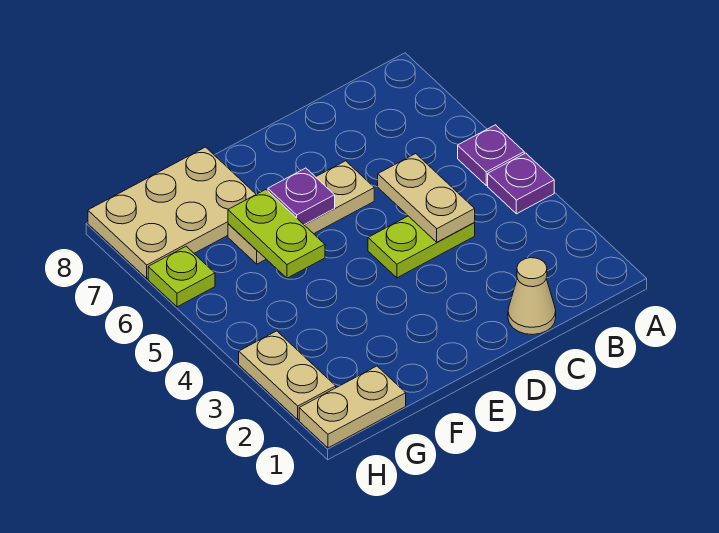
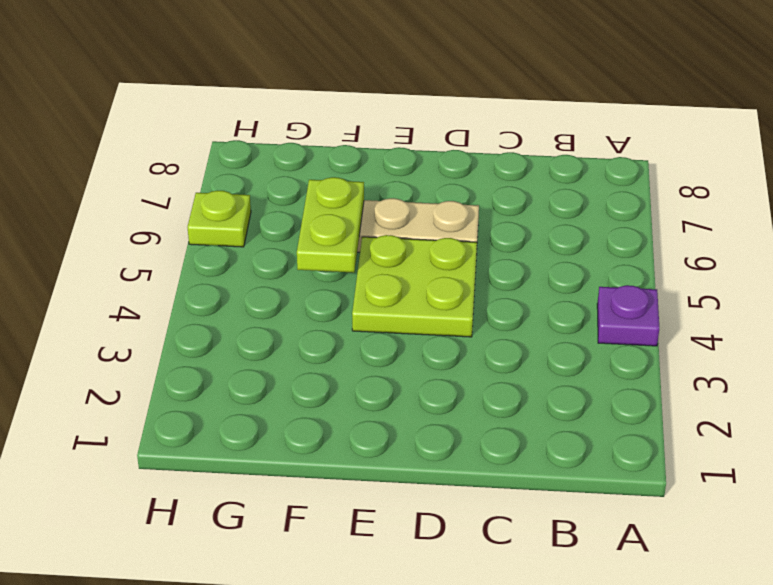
lime 2x2 plate [352,235,477,337] -> lime 1x2 plate [368,216,475,278]
none -> purple 1x1 plate [458,125,524,185]
none -> tan 1x1 cone [508,258,556,335]
none -> tan 2x3 plate [88,147,256,279]

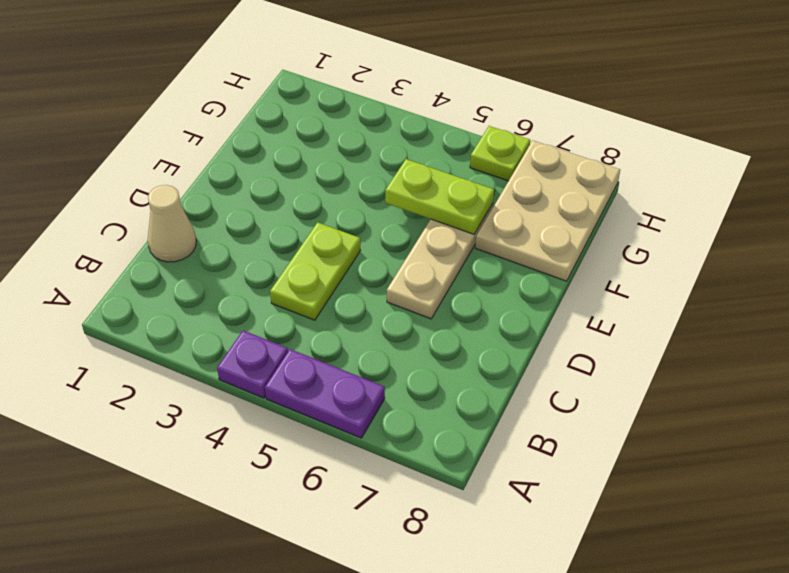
purple 1x2 plate [265,349,385,438] -> purple 1x1 plate [458,125,524,185]
none -> tan 1x2 plate [299,366,406,448]
none -> tan 1x2 plate [239,331,336,420]
none -> tan 1x2 plate [378,154,475,242]

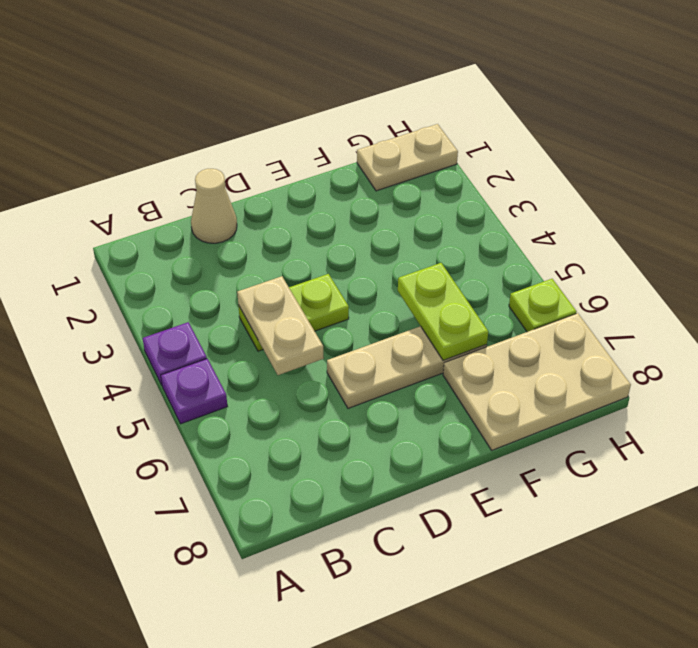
none -> tan 1x2 plate [239,331,336,420]
none -> purple 1x1 plate [268,168,335,225]

